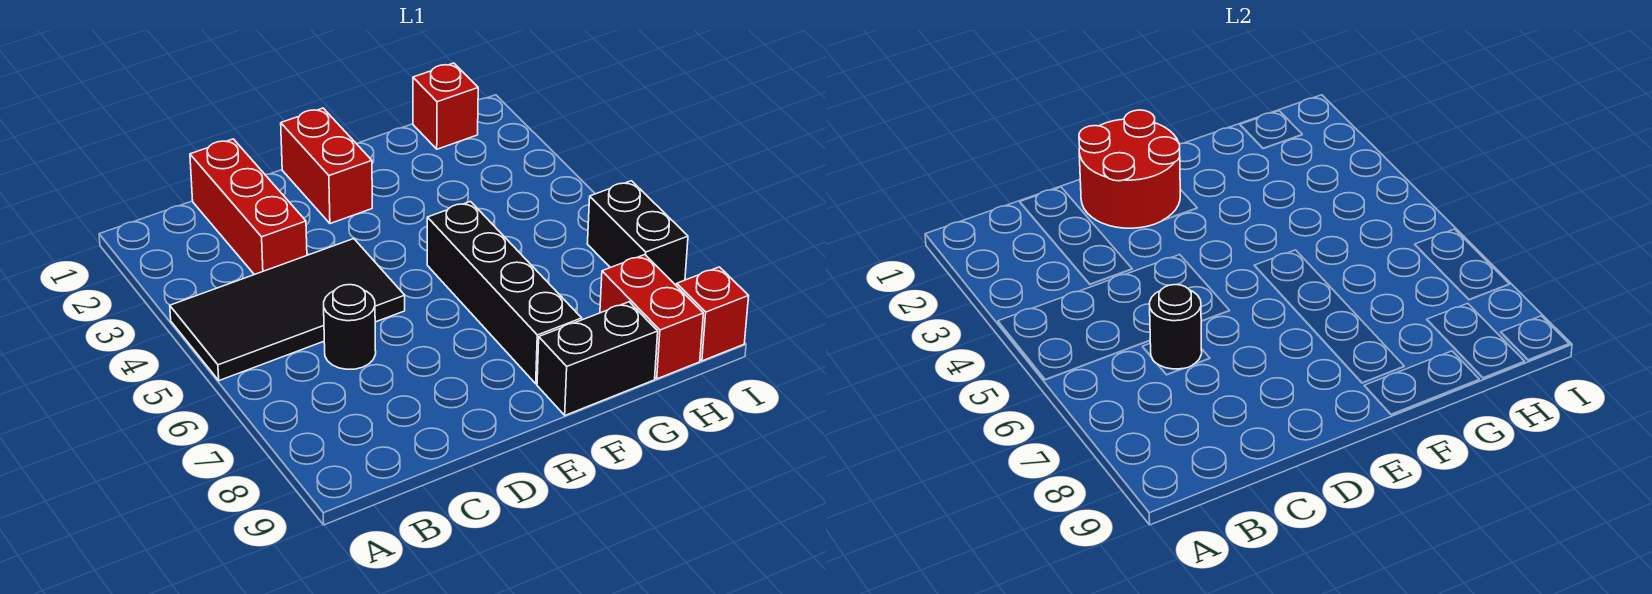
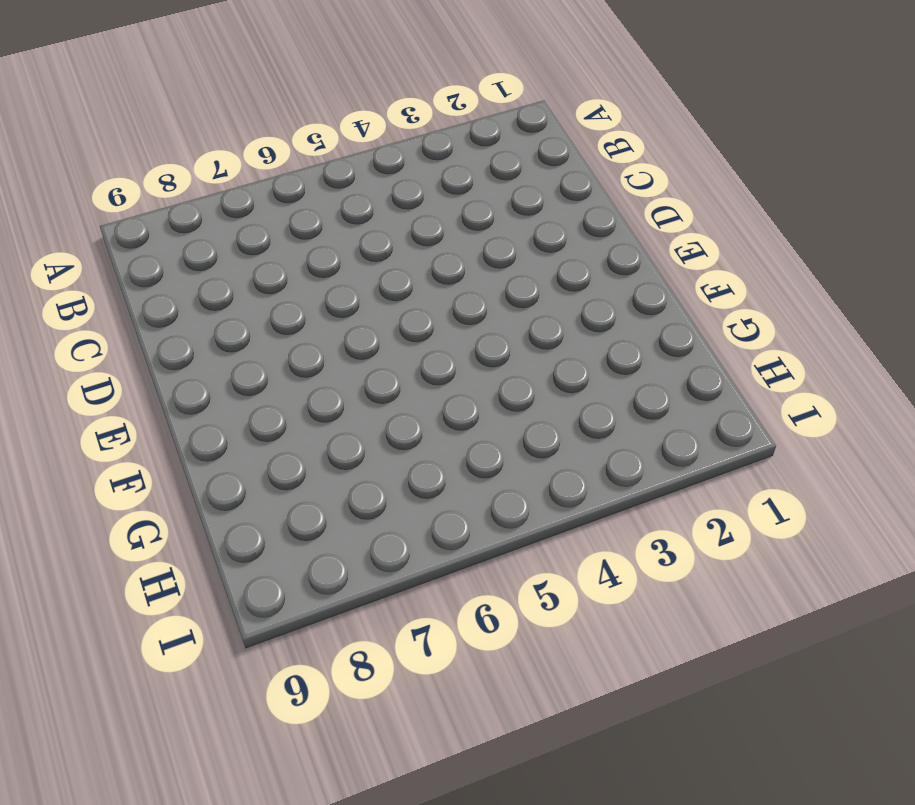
none -> black 2x4 tile [170,239,405,381]
none -> red 1x3 brick [190,139,307,275]
none -> black 1x1 round brick [324,285,376,369]

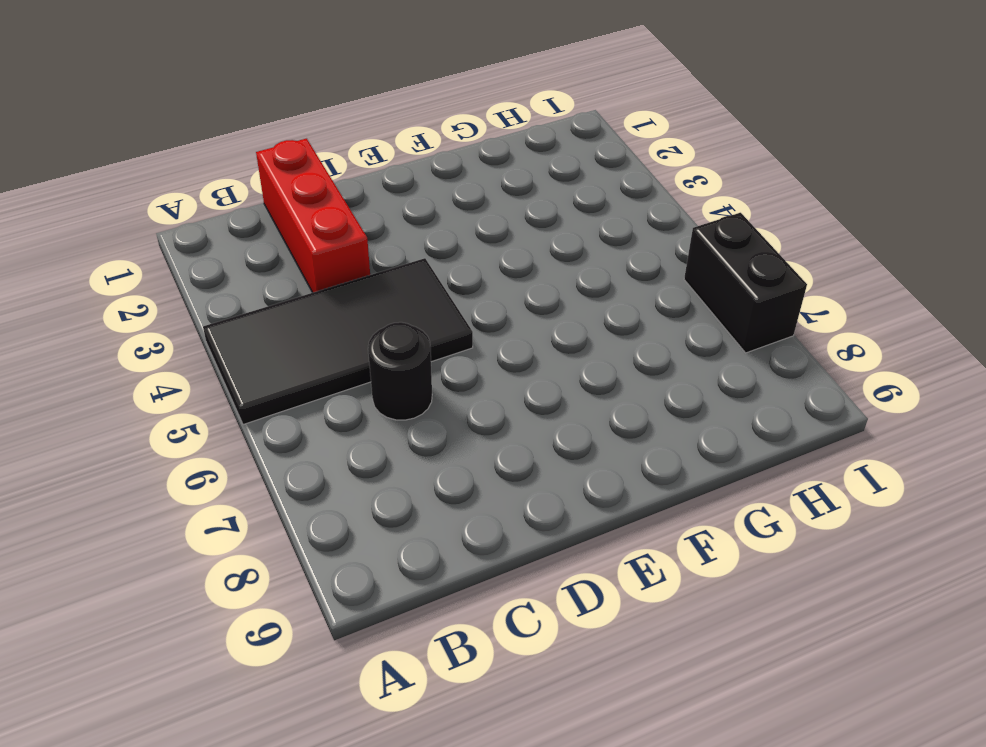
none -> red 1x2 brick [281,108,372,224]
none -> black 1x4 brick [427,202,582,384]
none -> black 1x2 brick [537,302,658,415]

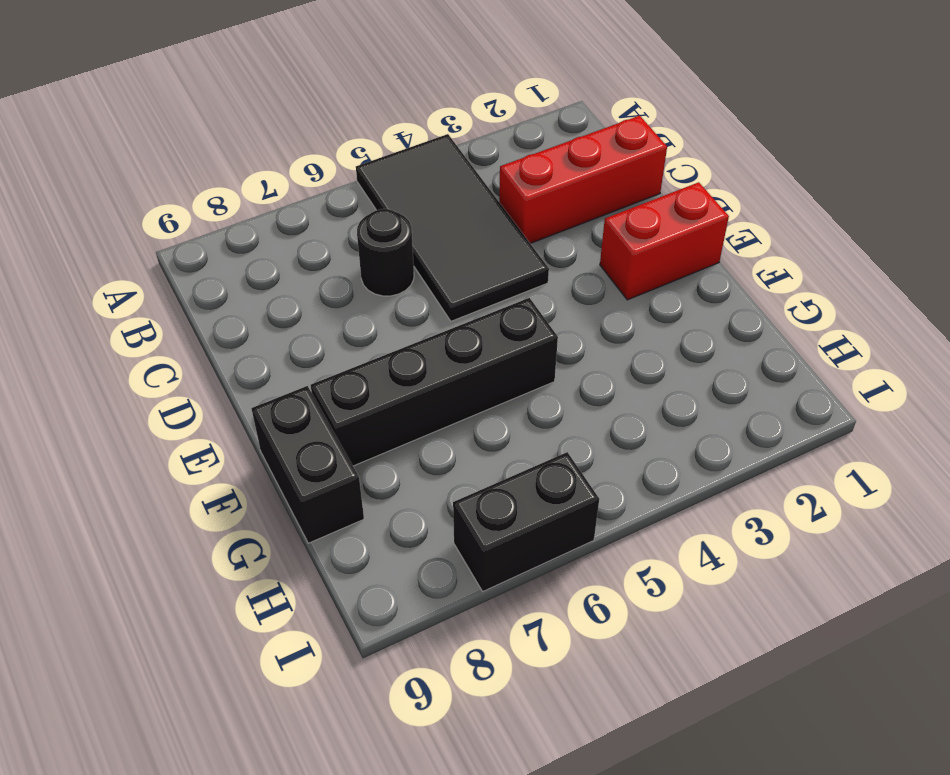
none -> red 1x1 brick [413,63,478,149]
none -> red 1x2 brick [600,255,703,379]
none -> red 1x1 brick [677,267,749,361]

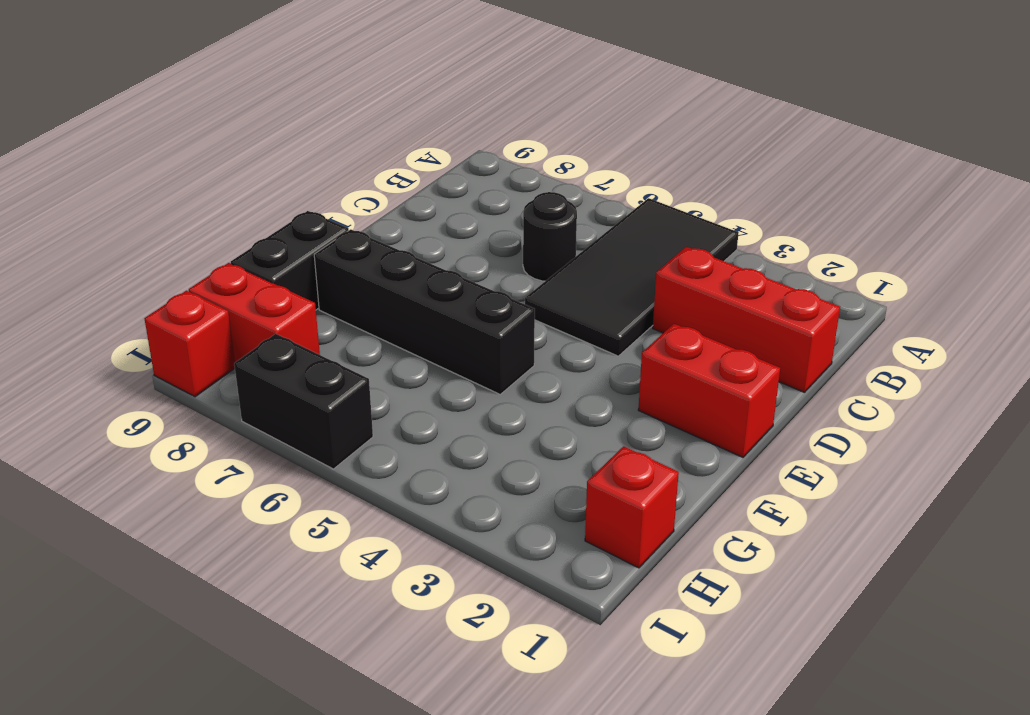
none -> black 1x1 round brick [1150,285,1202,369]
none -> red 2x2 round brick [1079,110,1180,228]

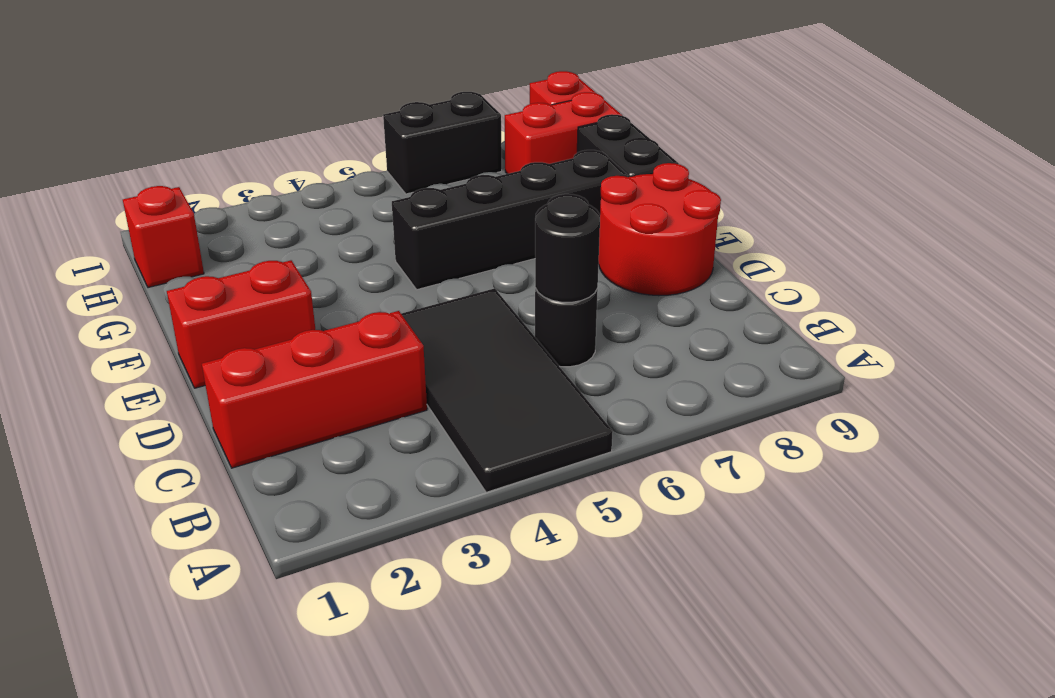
red 2x2 round brick [599,163,721,296] -> red 2x2 round brick moved to [1079,110,1180,228]

